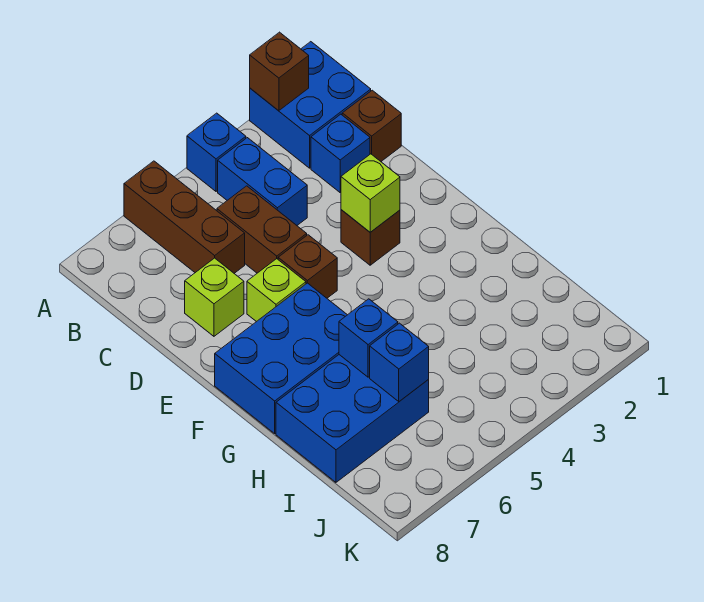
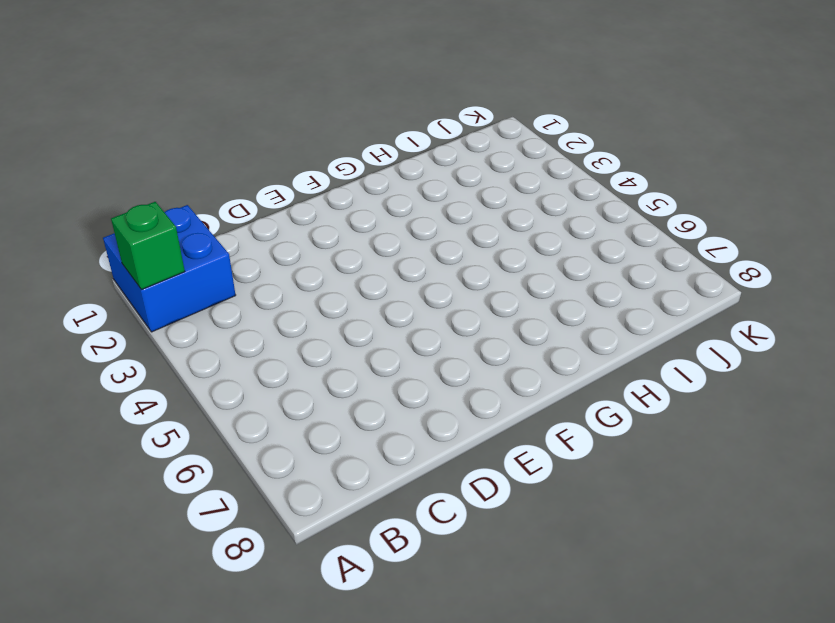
green 1x1 brick [111,202,185,290] -> brown 1x1 brick [250,32,309,111]
none -> blue 1x1 brick [187,113,246,191]
none -> brown 1x3 brick [124,161,245,273]
none -> blue 1x2 brick [218,138,307,225]

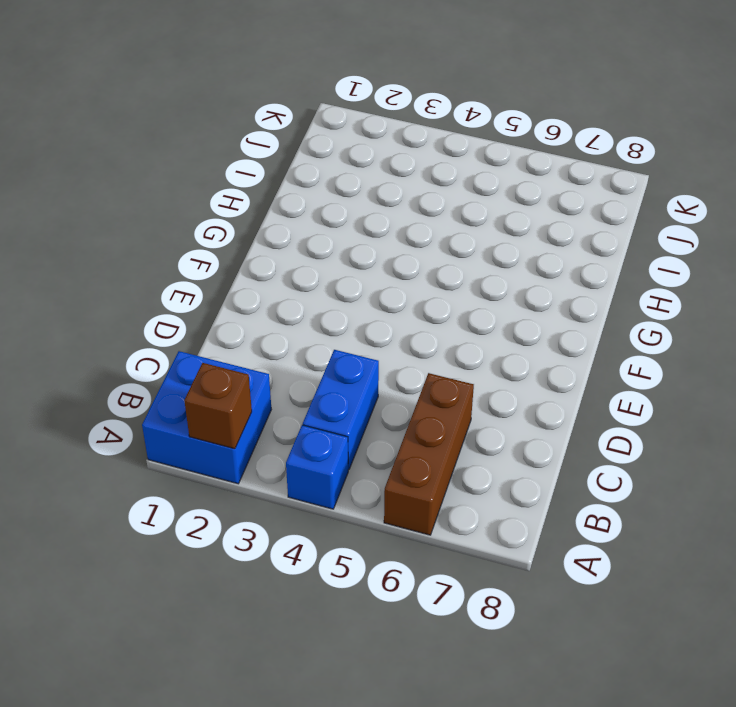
none -> brown 1x1 brick [342,90,401,161]
none -> blue 1x1 brick [311,114,370,192]
none -> brown 1x2 brick [217,186,307,273]

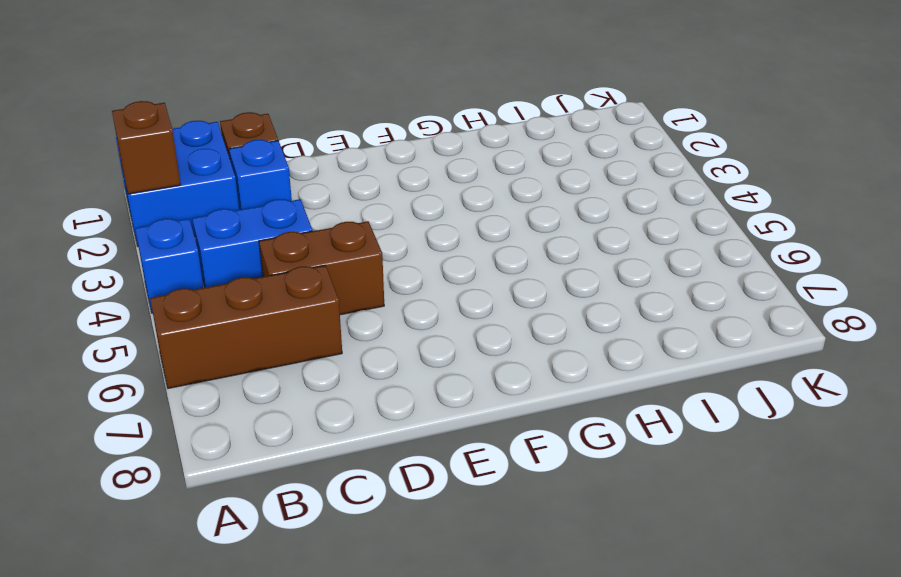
none -> lime 1x1 brick [185,258,244,336]
none -> brown 1x1 brick [341,210,400,265]
none -> brown 1x1 brick [278,235,337,298]

